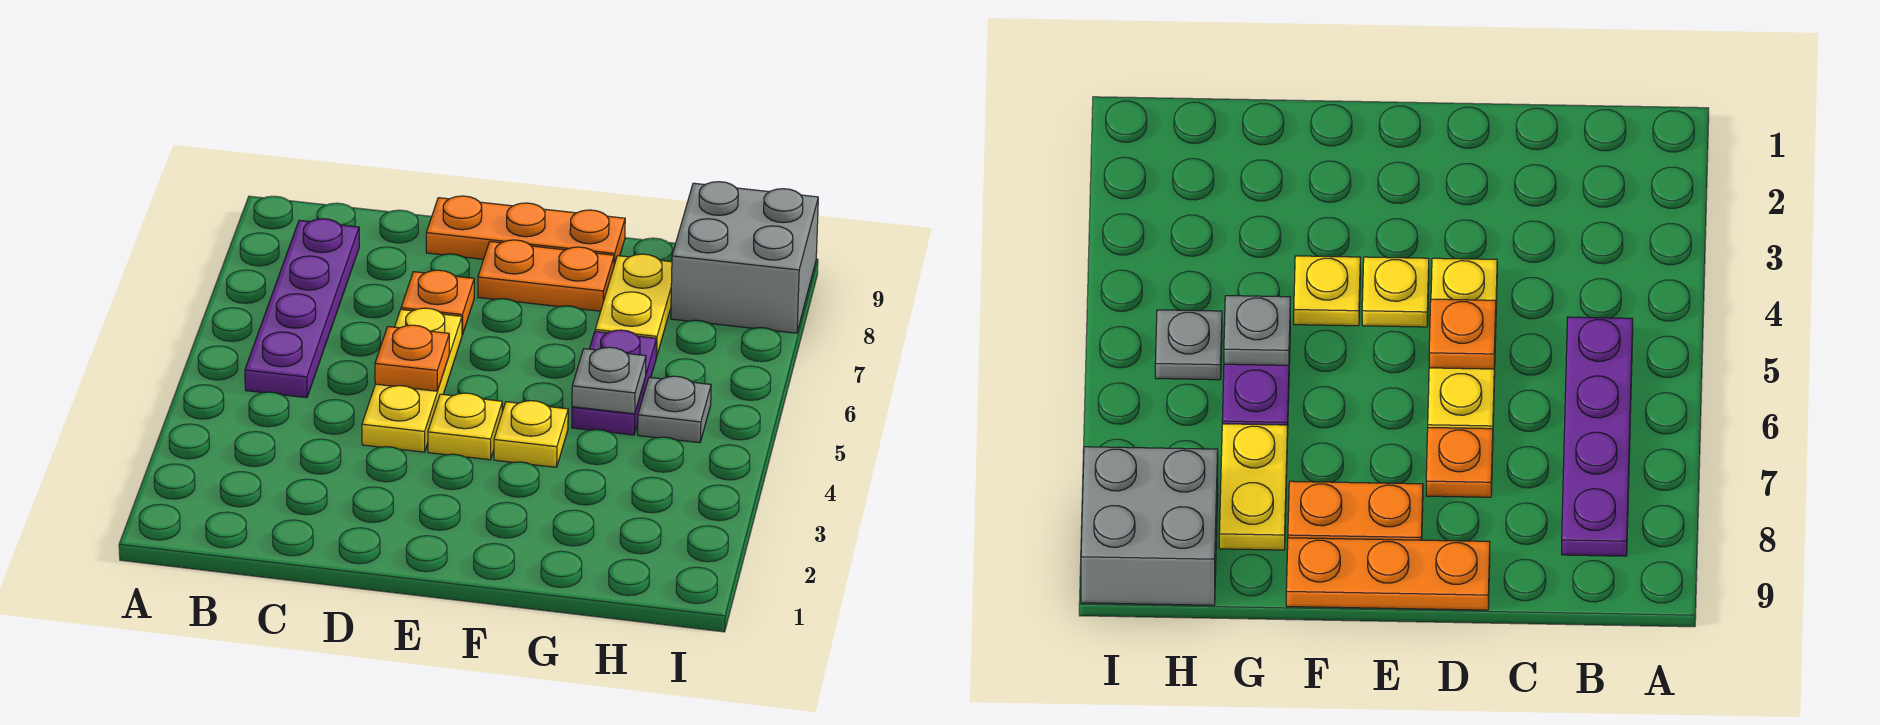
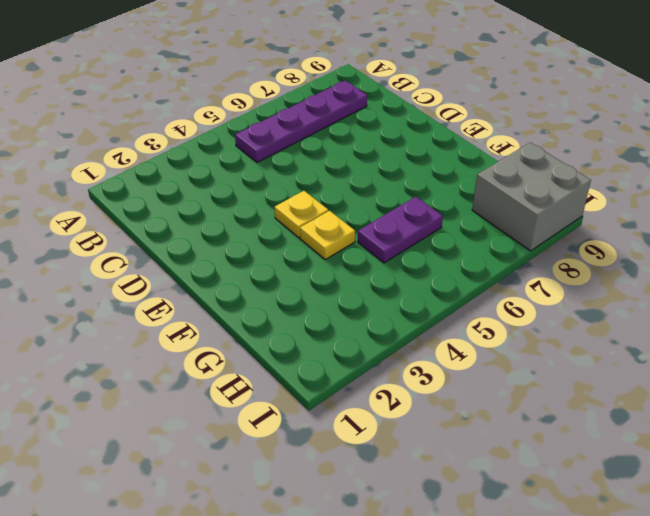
none -> yellow 1x3 plate [362,308,462,452]
none -> orange 1x1 plate [401,270,474,335]
none -> orange 1x3 plate [426,196,625,265]

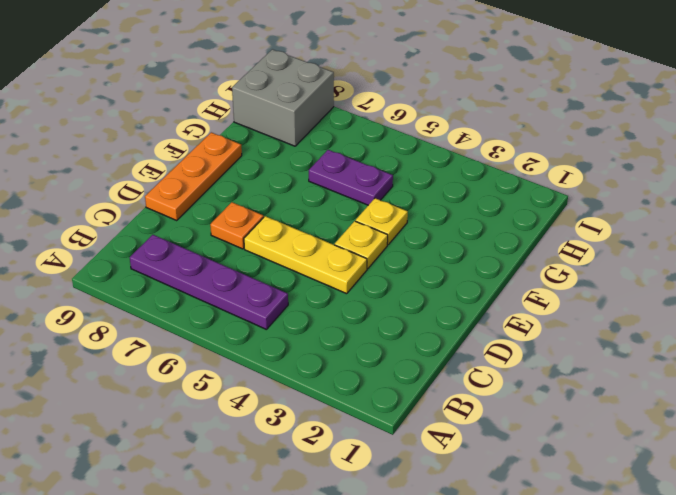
none -> orange 1x2 plate [478,240,614,311]
none -> yellow 1x2 plate [595,254,672,357]
none -> grey 1x1 plate [638,376,711,443]

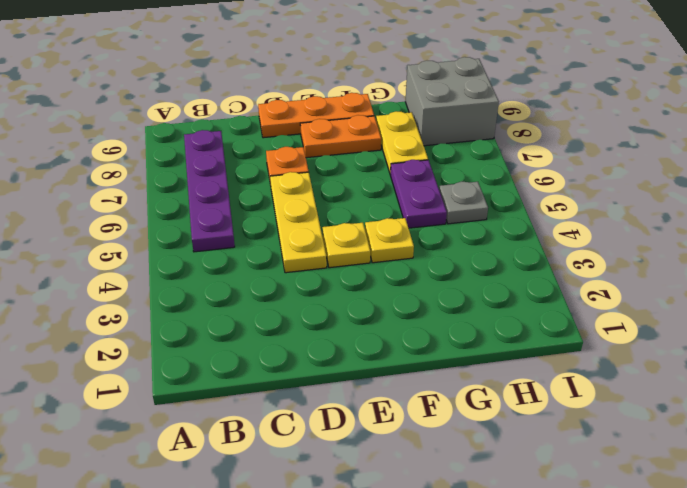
none -> orange 1x1 plate [375,325,449,391]
none -> grey 1x1 plate [572,347,646,414]

